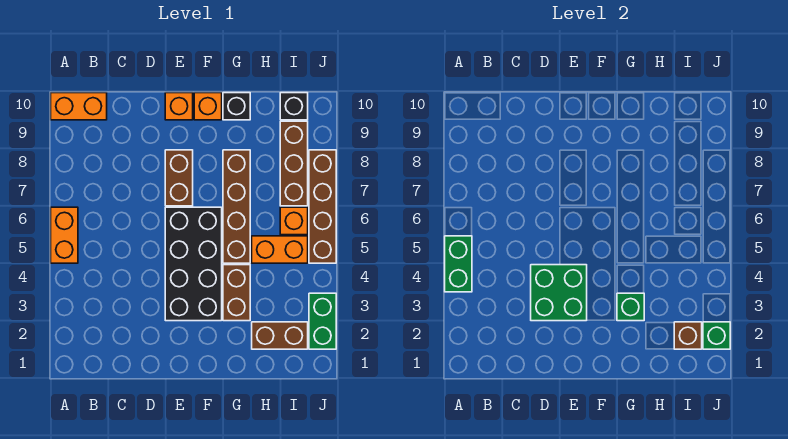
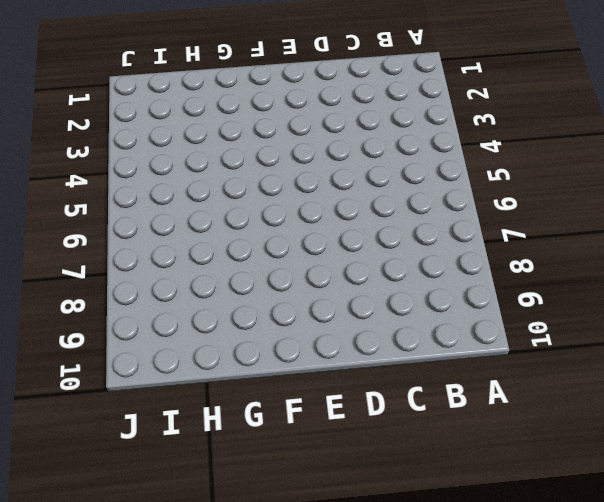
none -> orange 1x2 brick [51,207,78,263]
none -> orange 1x2 brick [51,93,107,120]
none -> black 2x4 brick [165,207,222,321]

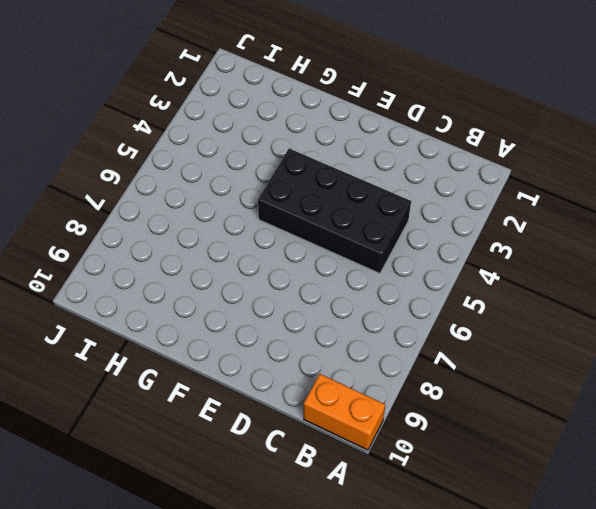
black 2x4 brick [258,149,411,273] -> black 2x4 brick turned to [165,207,222,321]
none -> orange 1x2 brick [51,207,78,263]
none -> brown 1x2 brick [165,150,193,206]
none -> orange 1x1 brick [165,93,193,120]

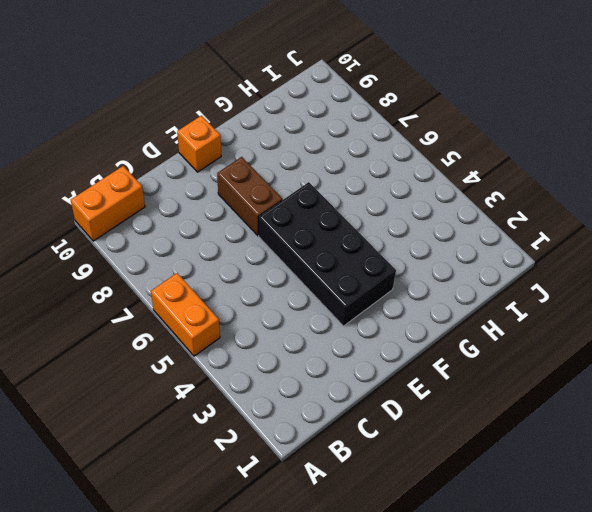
none -> orange 1x1 brick [194,93,222,120]
none -> brown 1x2 brick [223,265,250,321]
none -> brown 1x4 brick [223,150,250,263]

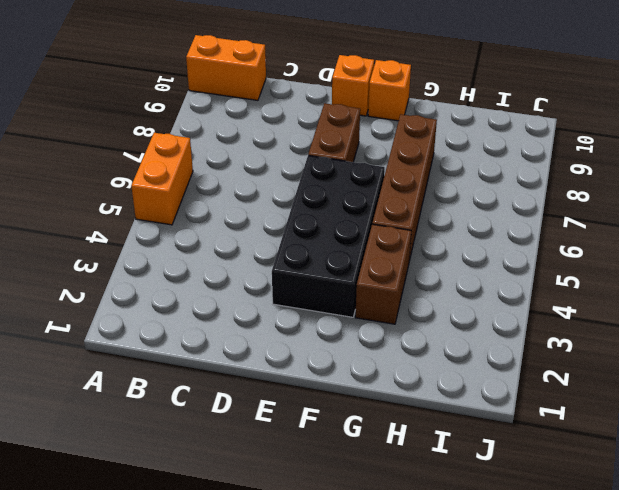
none -> black 1x1 brick [223,93,250,120]
none -> brown 1x2 brick [252,322,308,349]
none -> orange 1x2 brick [252,236,308,263]

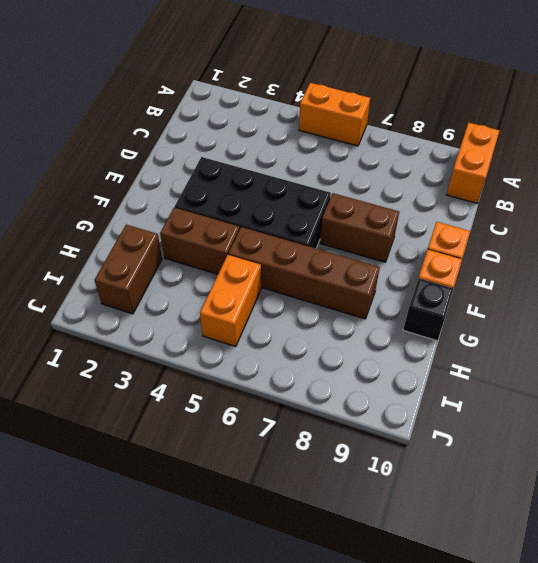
none -> orange 1x1 brick [280,207,308,235]
none -> brown 1x3 brick [280,121,308,206]
none -> black 1x1 brick [280,93,308,120]

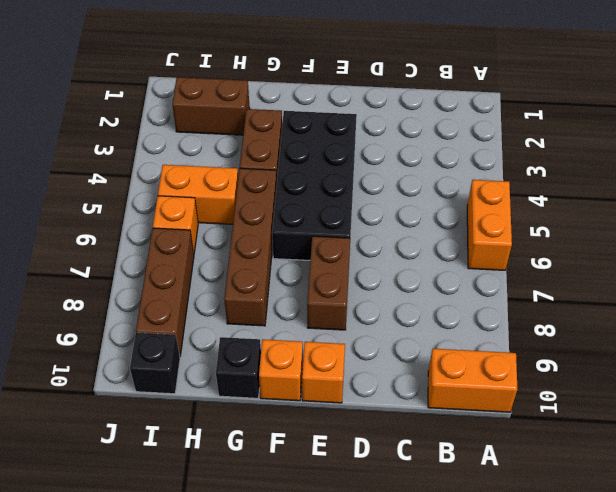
none -> green 1x2 brick [309,293,336,349]
none -> brown 1x4 brick [309,150,336,263]
none -> green 1x2 brick [445,236,472,292]

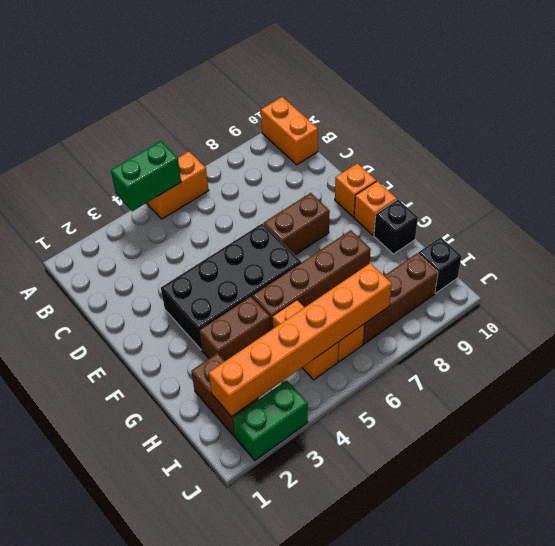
orange 1x6 brick [209,263,392,416] -> brown 1x1 brick [674,322,702,349]
none -> brown 1x4 brick [309,150,336,263]
none -> green 2x2 brick [531,265,587,321]
none -> green 1x1 brick [617,293,644,321]

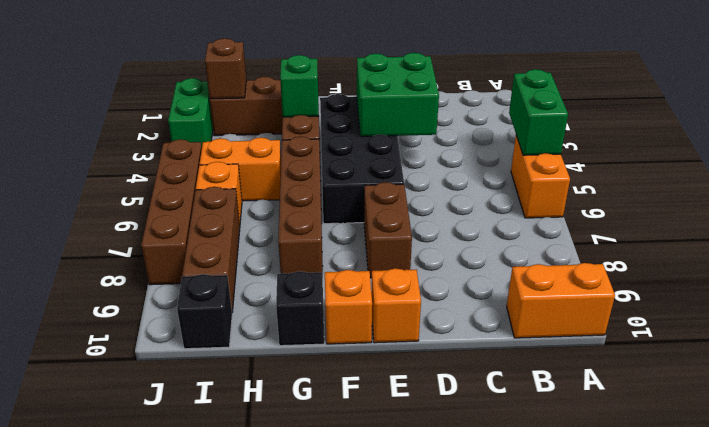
none -> green 1x1 brick [703,322,730,349]

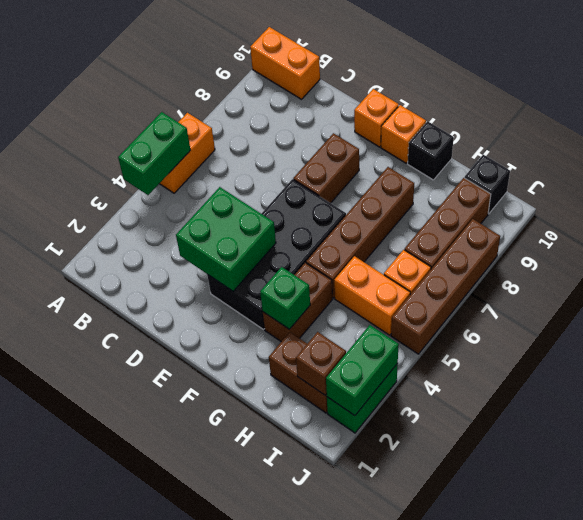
green 1x2 brick [326,325,399,416] -> green 1x1 brick [703,322,730,349]

